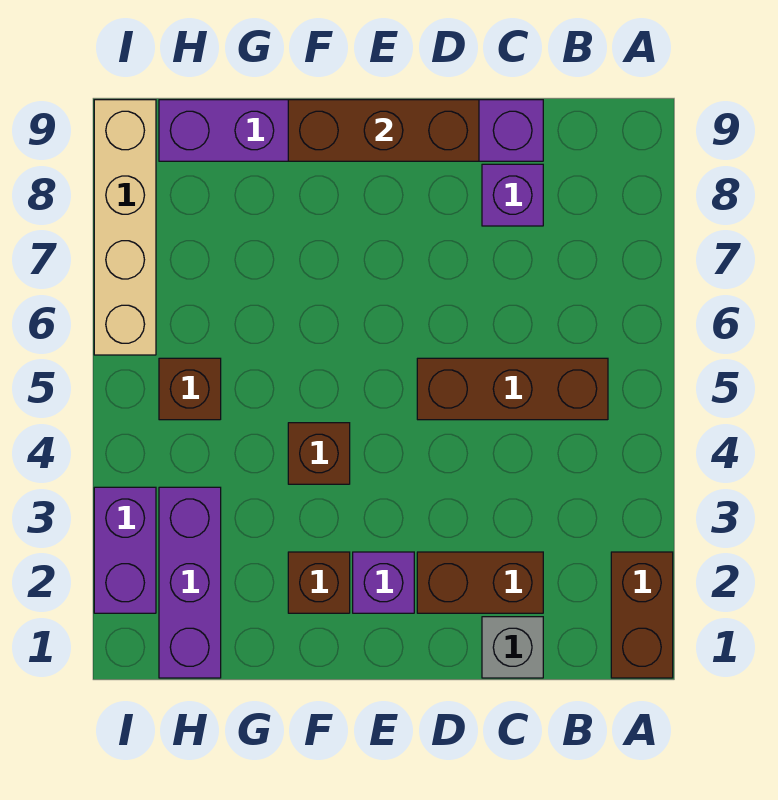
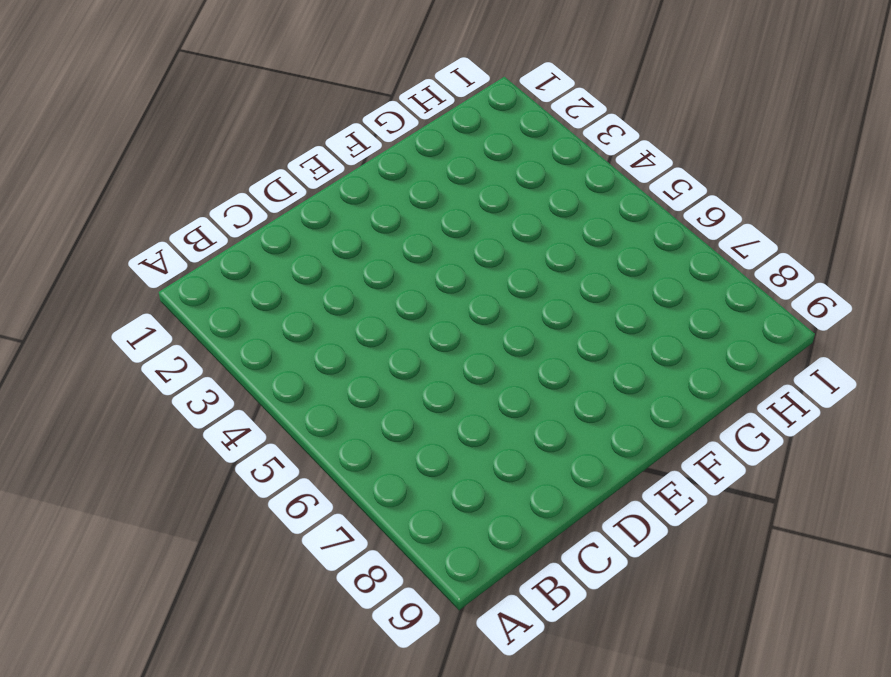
none -> brown 1x2 brick [611,552,673,678]
none -> brown 1x3 brick [417,358,608,420]
none -> grey 1x1 brick [482,617,543,678]

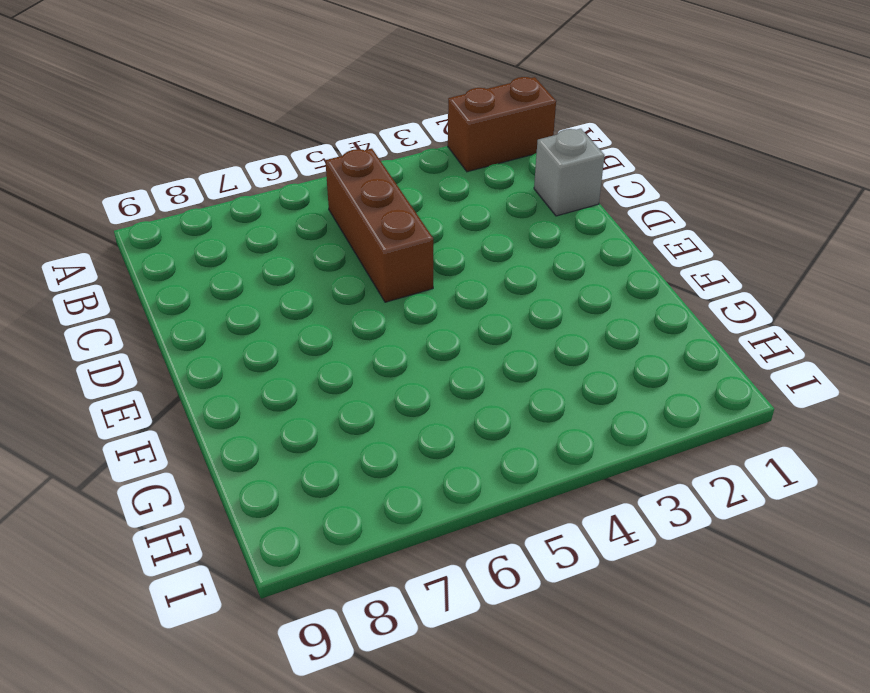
none -> brown 1x2 brick [417,552,543,613]
none -> purple 1x1 brick [482,164,543,226]
none -> purple 1x6 brick [159,100,543,161]

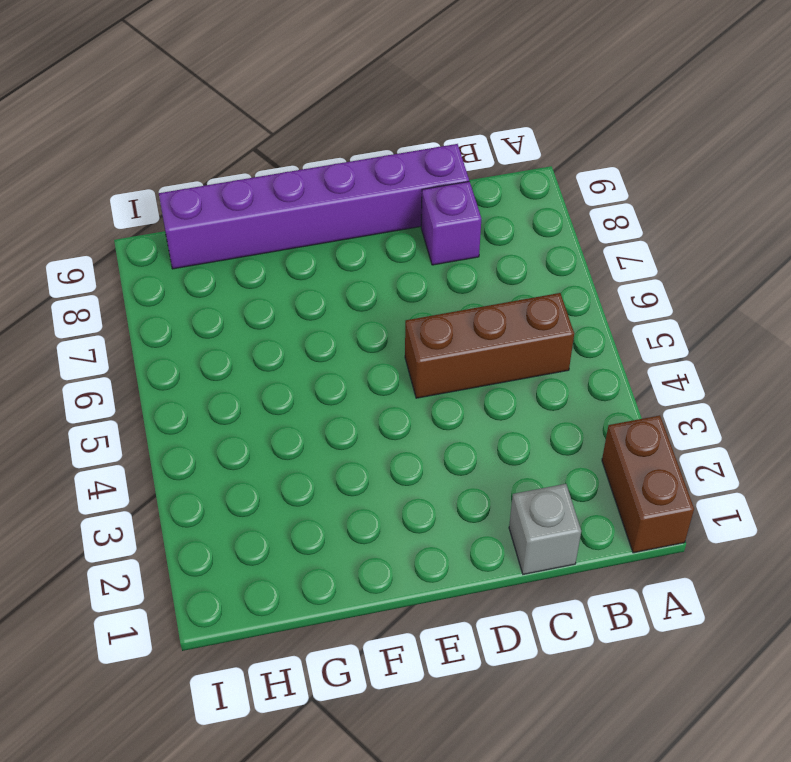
none -> brown 1x2 brick [417,552,543,613]
none -> purple 1x1 brick [353,552,414,613]
none -> brown 1x1 brick [288,552,350,613]

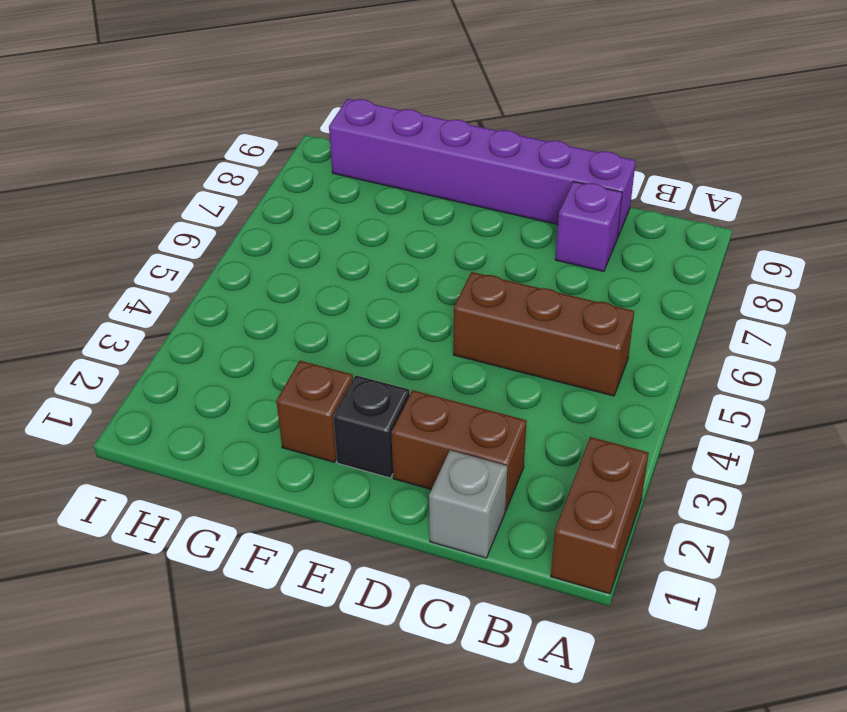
black 1x1 brick [333,375,410,478] -> purple 1x1 brick [353,552,414,613]
none -> brown 1x1 brick [288,423,350,484]
none -> purple 1x3 brick [159,487,221,678]
none -> brown 1x1 brick [159,358,221,420]

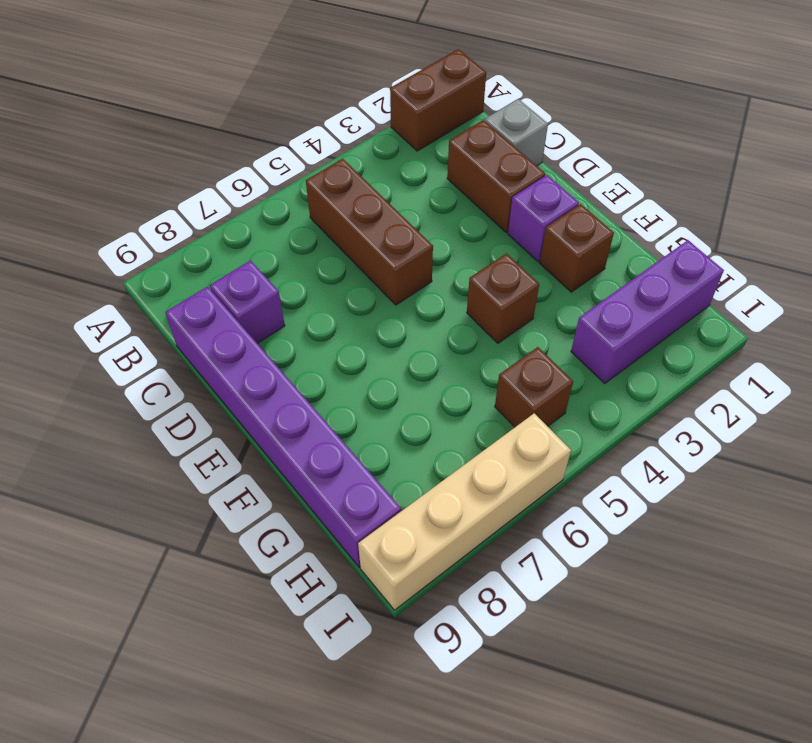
none -> purple 1x2 brick [94,487,156,613]
none -> brown 1x3 brick [288,100,479,161]

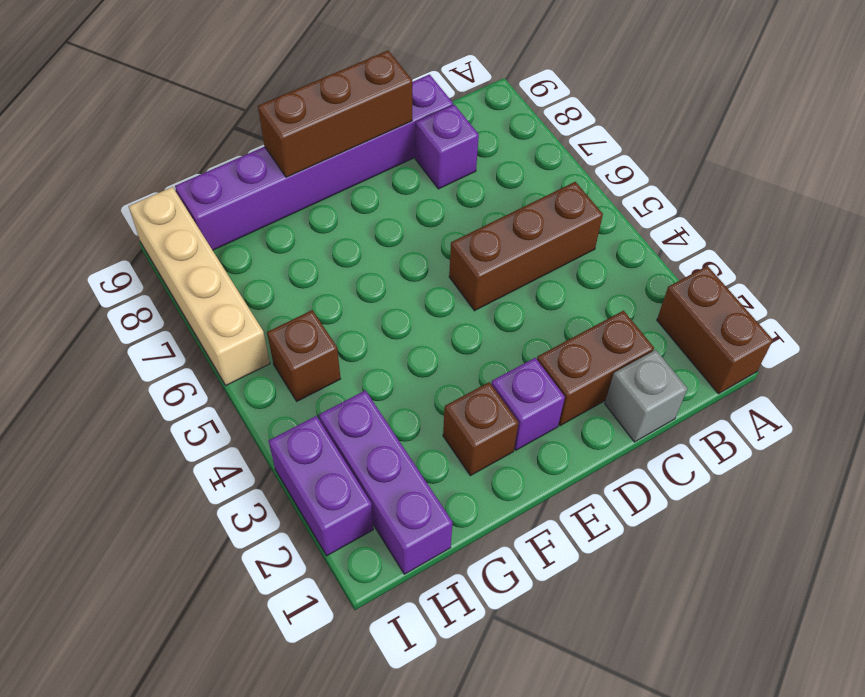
none -> brown 1x1 brick [288,423,350,484]

